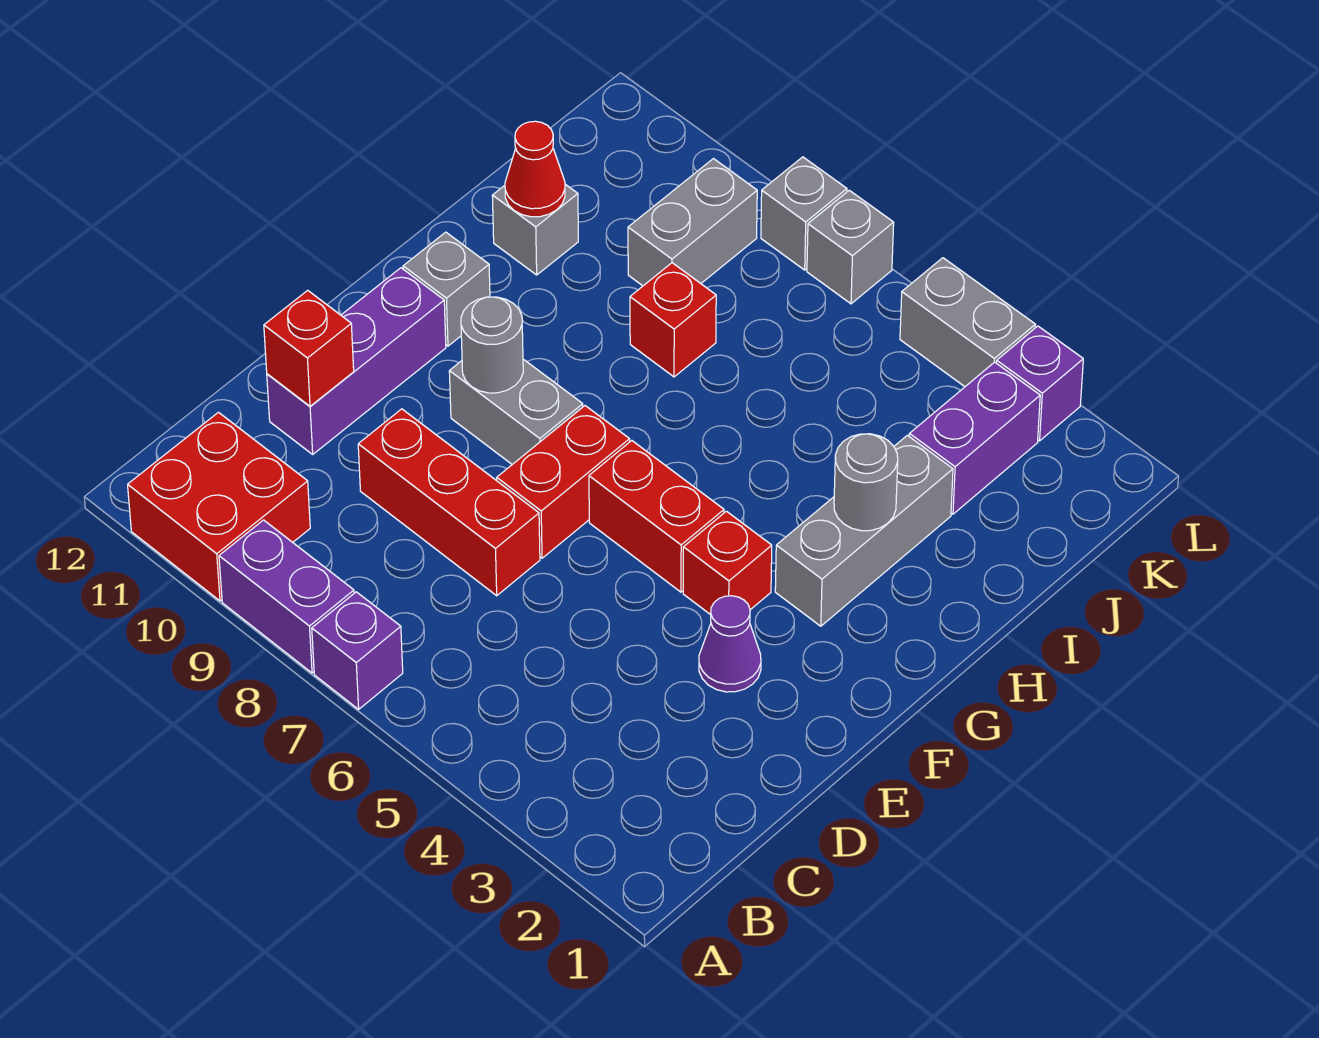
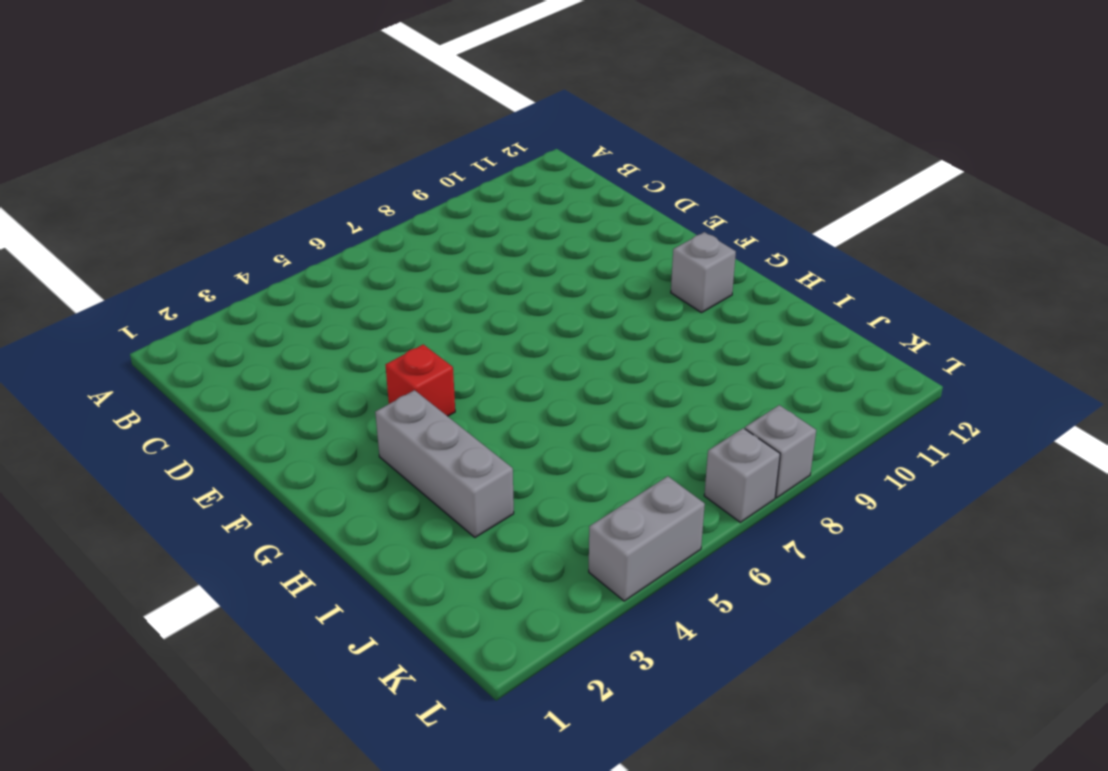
none -> purple 1x1 brick [312,592,403,709]
none -> purple 1x2 brick [219,520,354,673]
none -> red 2x2 brick [128,412,310,601]

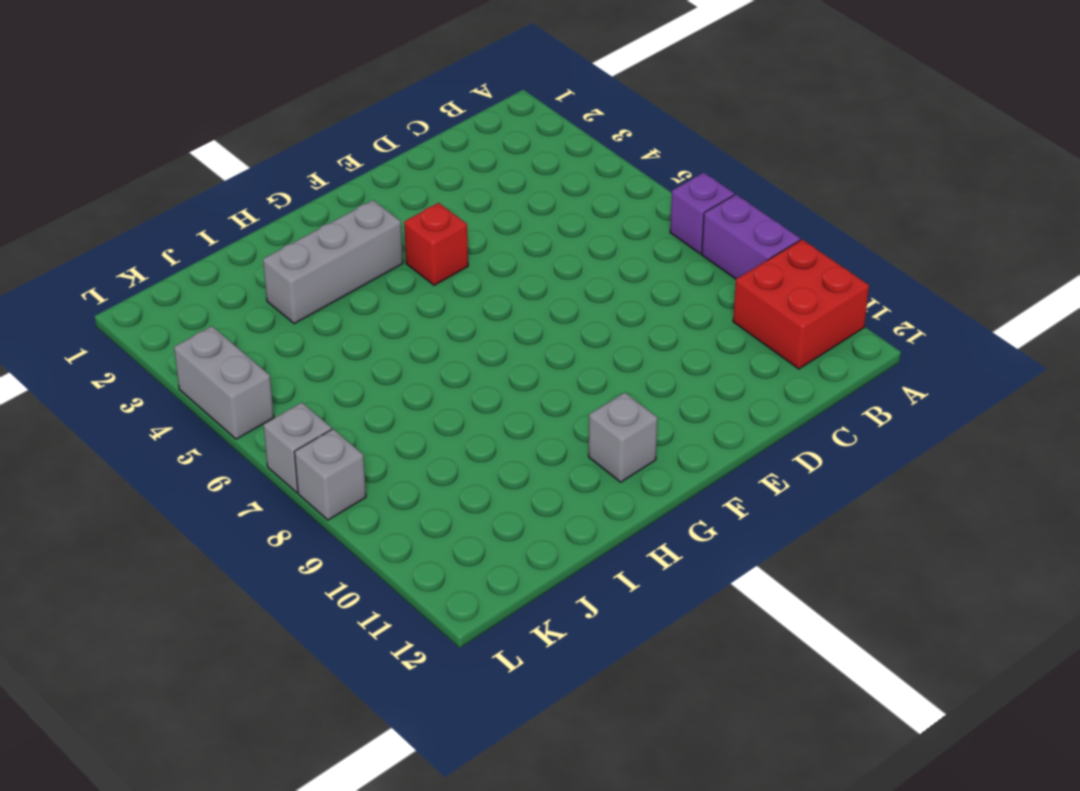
none -> red 1x3 brick [358,409,540,596]
none -> purple 1x3 brick [267,268,446,454]
none -> purple 1x1 cone [699,596,761,692]

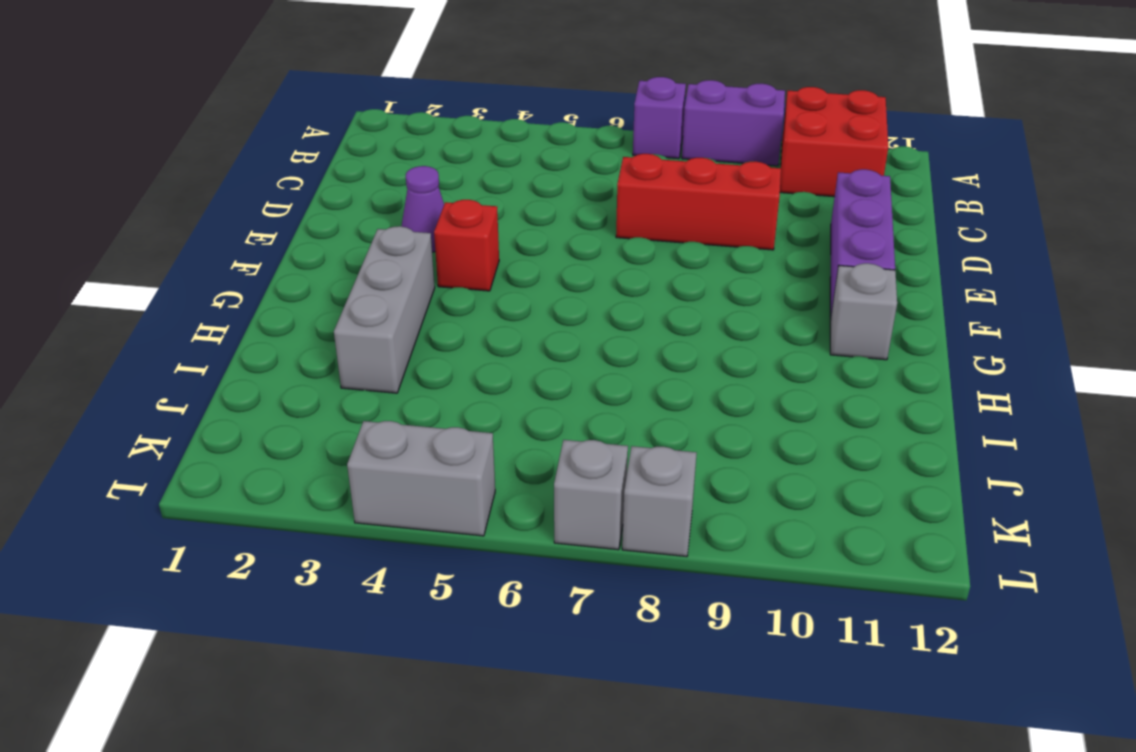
none -> red 1x2 brick [497,406,630,558]
none -> red 1x2 brick [589,441,724,592]
none -> grey 1x2 brick [449,359,583,464]

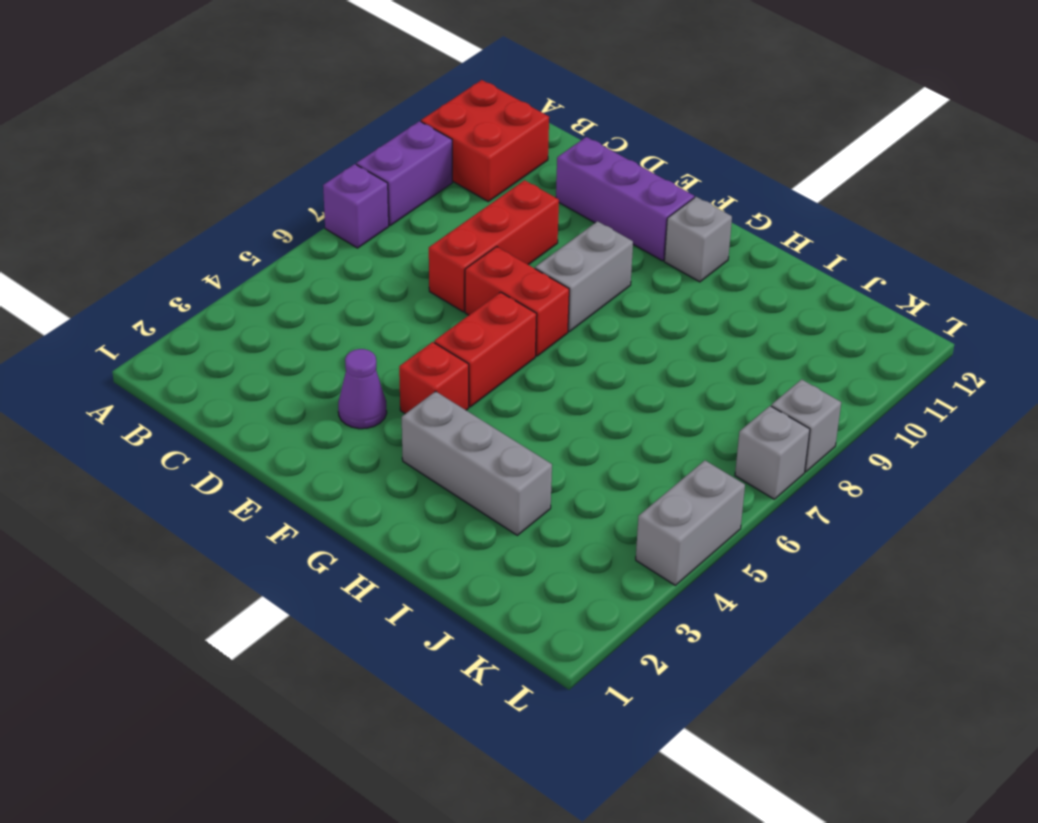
none -> red 1x1 brick [630,263,716,377]
none -> grey 1x1 brick [492,184,578,275]
none -> purple 1x2 brick [909,362,1040,514]

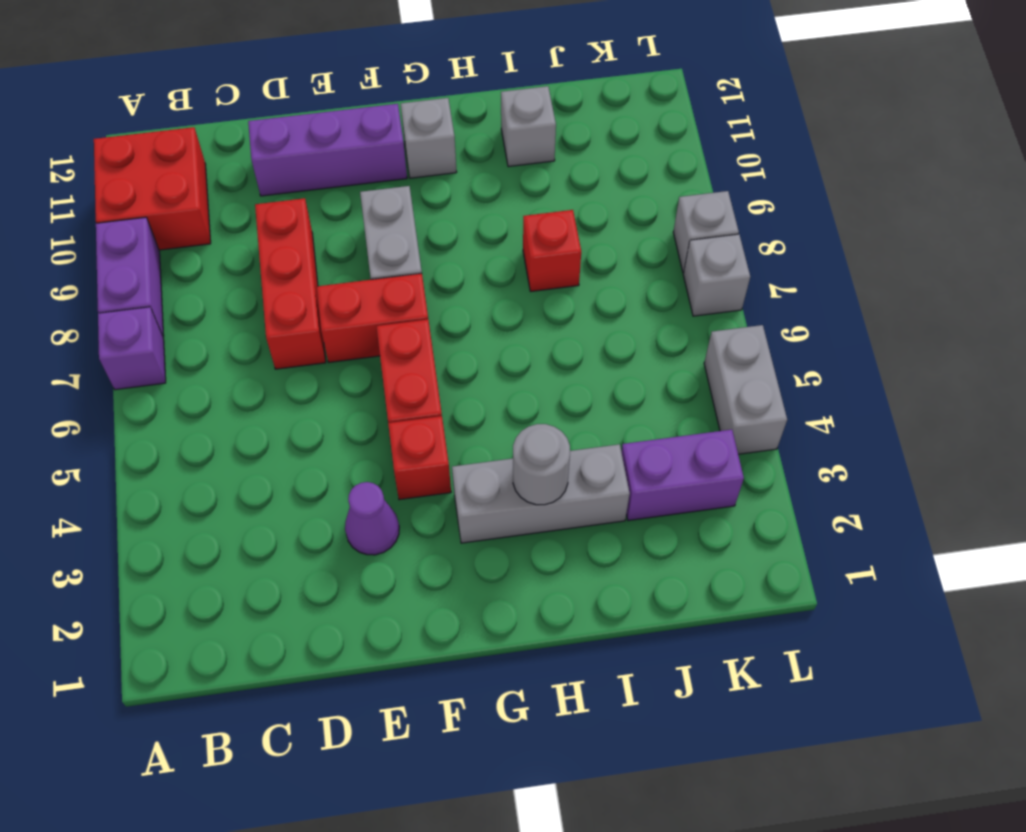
none -> grey 1x2 brick [628,159,757,286]
none -> purple 1x1 brick [997,326,1083,441]
none -> red 1x1 brick [264,290,354,406]

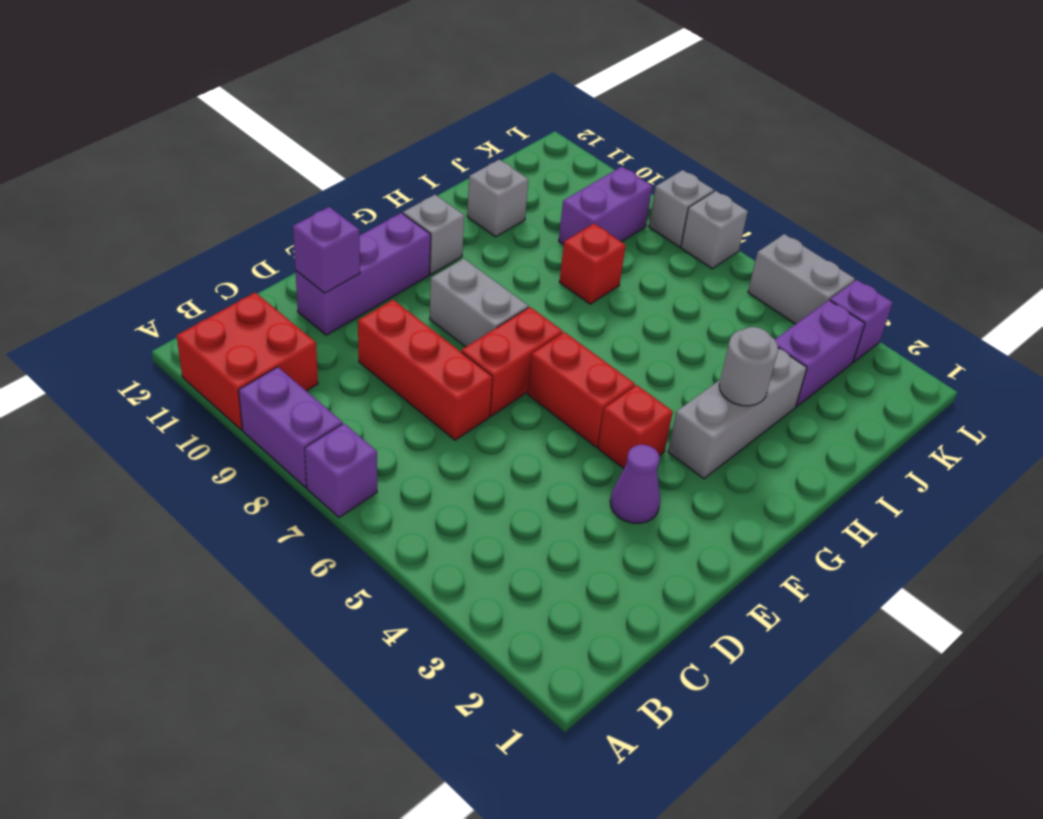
purple 1x1 brick [293,207,360,293] -> red 1x1 brick [264,290,354,406]
purple 1x2 brick [559,167,652,245] -> grey 1x2 brick [628,159,757,286]
none -> grey 1x1 round brick [461,297,523,393]
none -> red 1x1 cone [505,121,565,217]

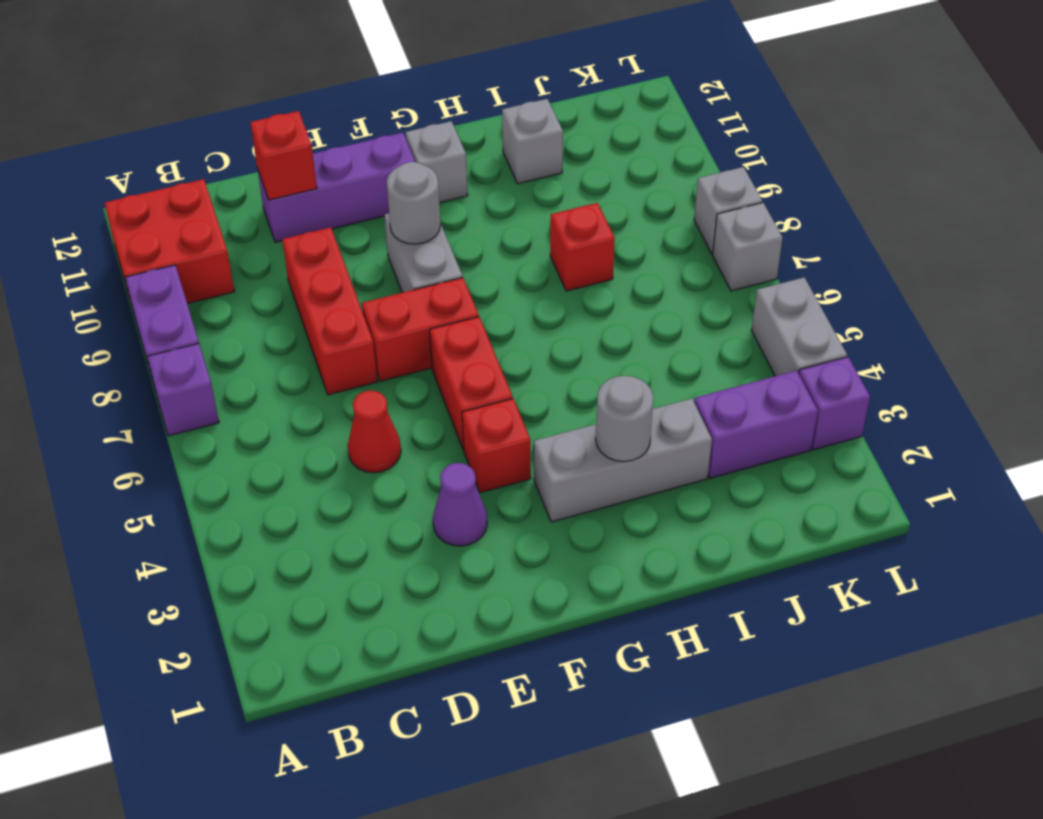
red 1x1 cone [348,391,401,473] -> red 1x1 cone moved to [505,121,565,217]
none -> grey 1x2 brick [628,159,757,286]

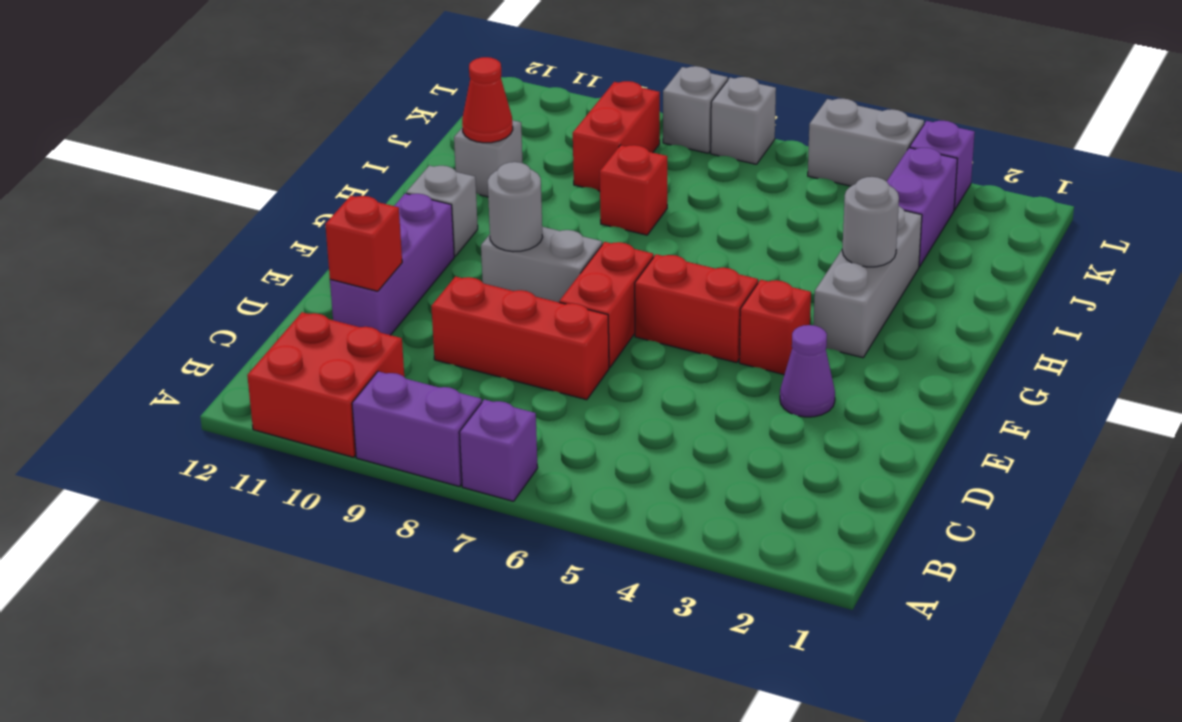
red 1x2 brick [573,81,660,191] -> grey 1x2 brick [628,159,757,286]

